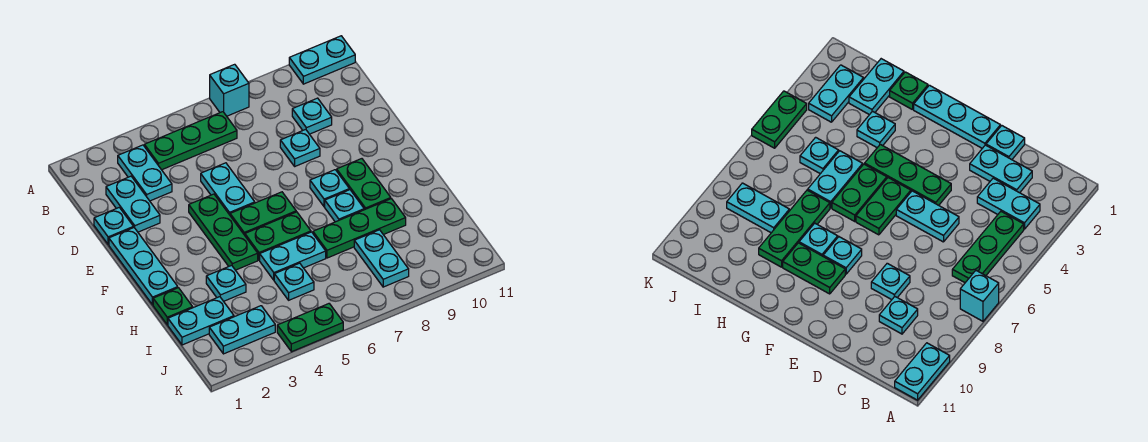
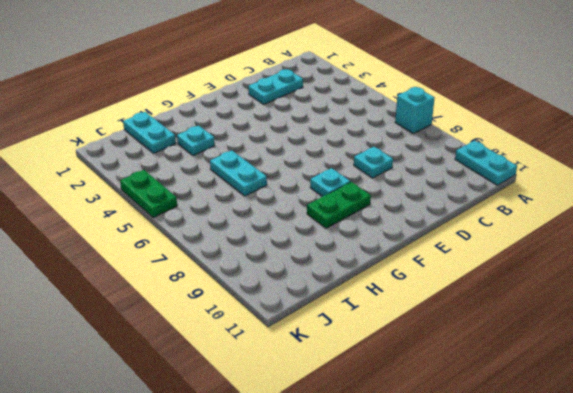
none -> cyan 1x2 plate [118,145,172,201]
none -> green 1x3 plate [144,112,237,170]
none -> cyan 1x1 plate [292,98,332,134]

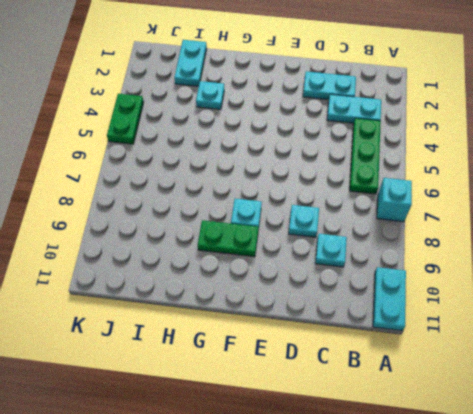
none -> cyan 1x1 plate [94,207,133,245]
none -> cyan 1x2 plate [201,163,255,215]
none -> cyan 1x3 plate [109,228,178,305]

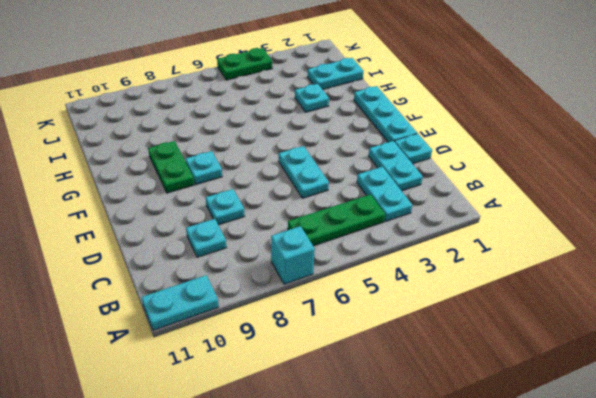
none -> green 1x3 plate [189,194,258,270]
none -> green 1x2 plate [230,192,296,235]
none -> green 1x2 plate [245,212,311,260]

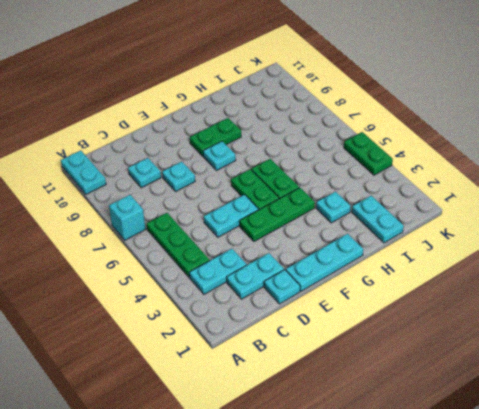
none -> cyan 1x1 plate [325,190,364,222]
none -> green 1x1 plate [153,288,193,325]
none -> cyan 1x2 plate [260,232,326,280]

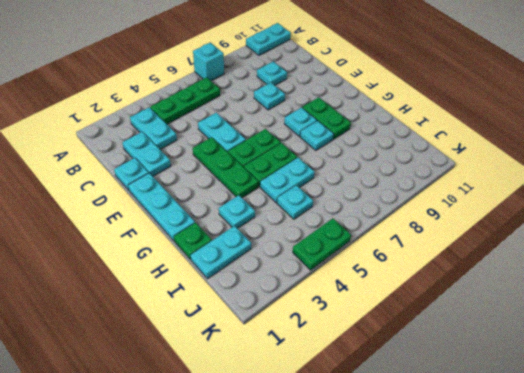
none -> green 1x3 plate [313,199,406,258]
none -> cyan 1x2 plate [354,230,409,287]
none -> cyan 1x2 plate [209,306,275,354]

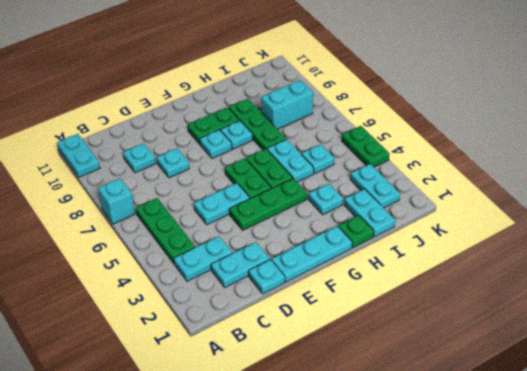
cyan 1x2 brick [261,80,313,129] -> cyan 1x2 plate [354,230,409,287]

